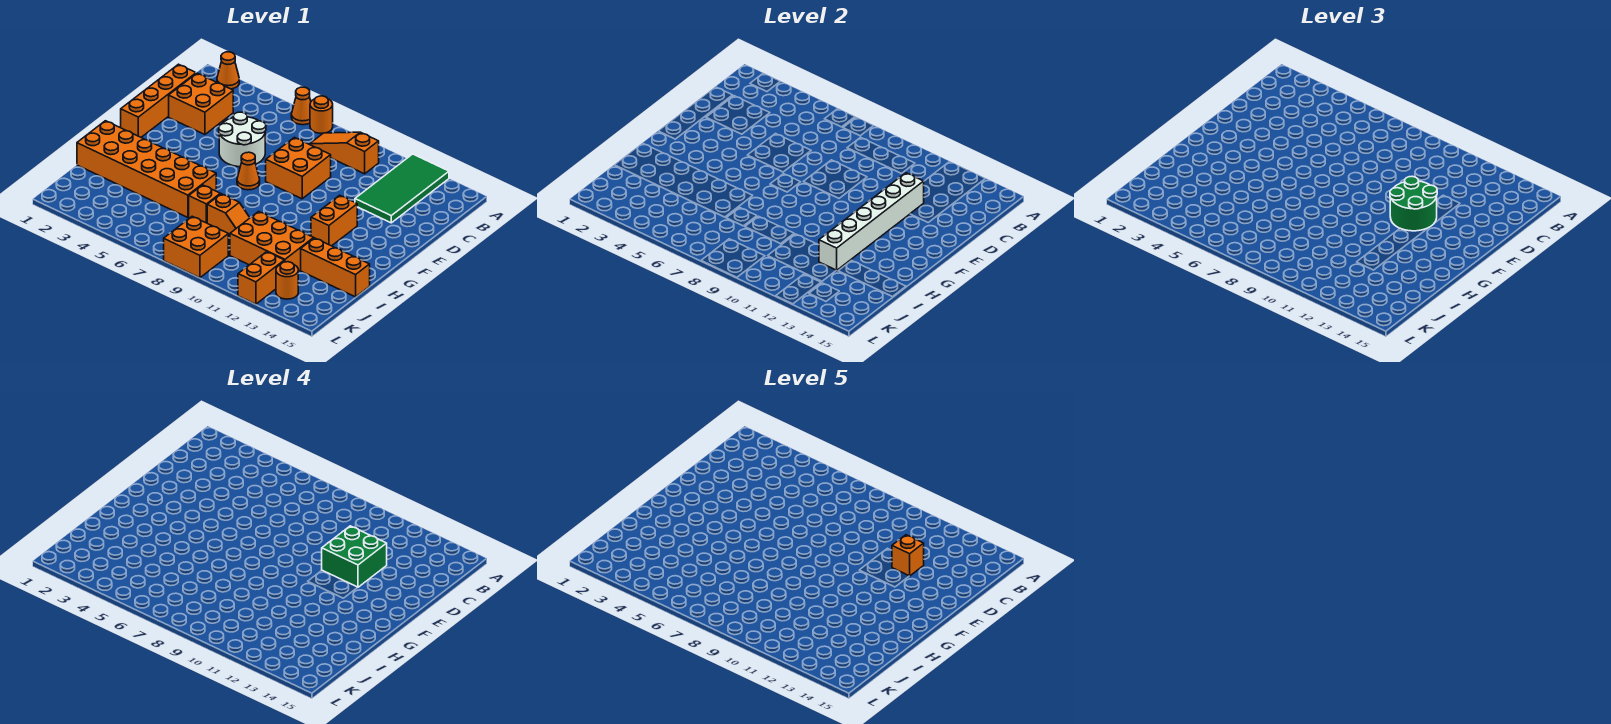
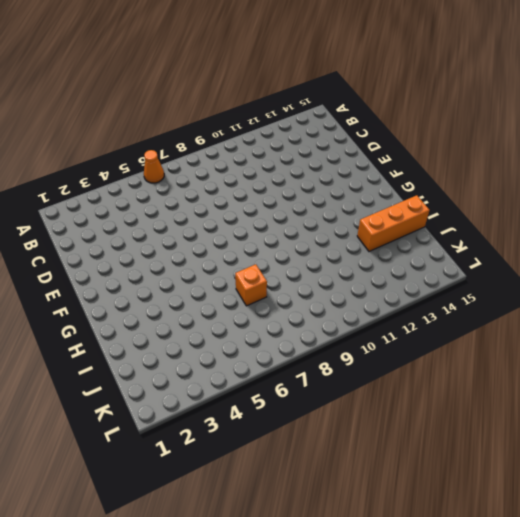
none -> orange 1x1 cone [217,52,239,89]
none -> orange 1x1 round brick [310,96,333,133]
none -> green 2x4 tile [355,154,449,223]

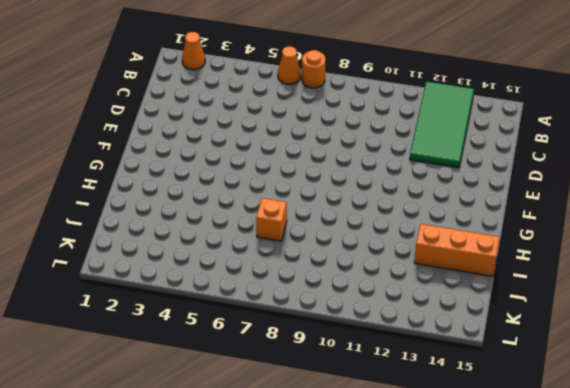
none -> orange 1x3 slope [310,132,379,174]
none -> orange 1x4 brick [121,64,196,137]
none -> orange 2x2 brick [169,73,233,135]

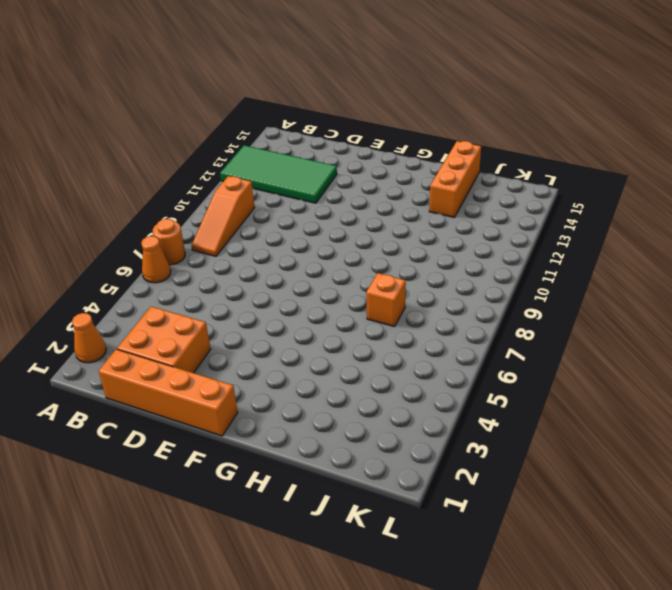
none -> white 2x2 round brick [219,112,266,167]
none -> orange 2x2 brick [266,137,331,199]
none -> orange 1x1 cone [237,152,260,190]

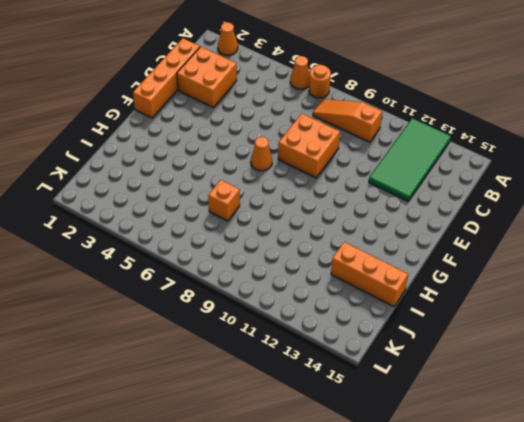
none -> white 2x2 round brick [219,112,266,167]
none -> orange 1x2 brick [311,195,357,246]
none -> orange 2x6 brick [77,121,216,217]

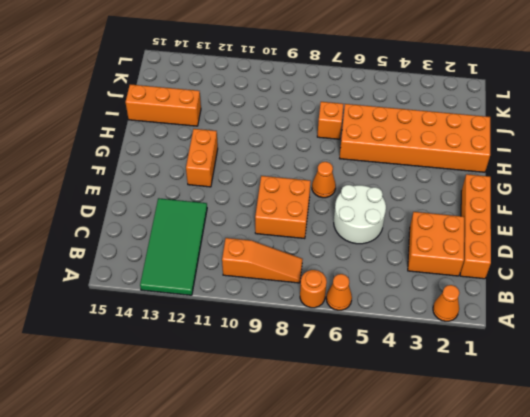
none -> orange 1x2 slope [207,194,250,237]
none -> orange 2x3 brick [230,212,314,272]
none -> orange 2x2 brick [164,216,228,278]

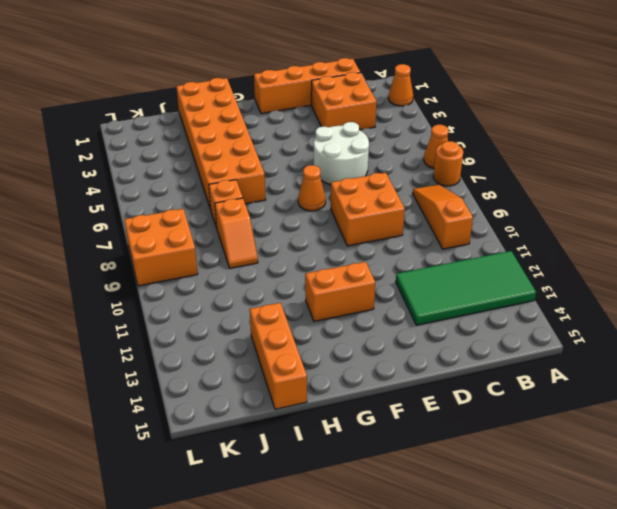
none -> orange 2x3 brick [230,212,314,272]
none -> orange 1x2 brick [238,252,284,304]
none -> orange 1x1 round brick [276,262,298,299]

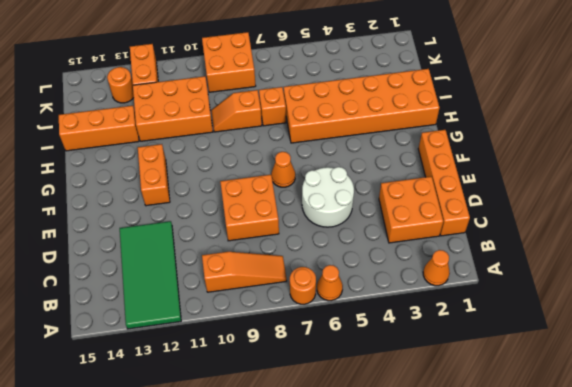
none -> white 1x6 brick [819,173,924,270]
none -> green 2x2 round brick [1390,176,1437,231]
none -> green 2x2 brick [322,526,387,587]

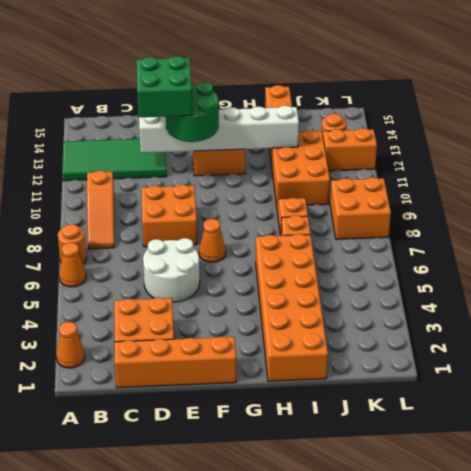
none -> orange 1x1 brick [892,535,924,576]

